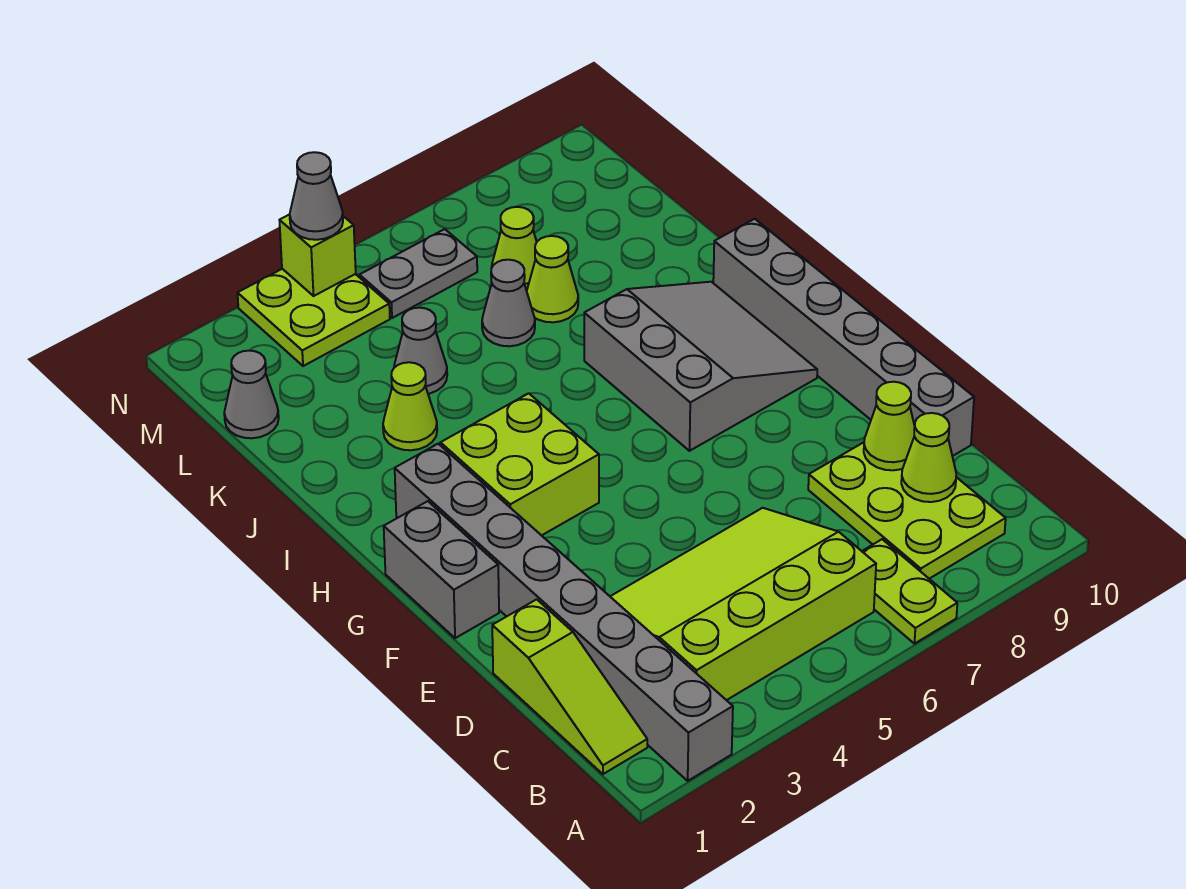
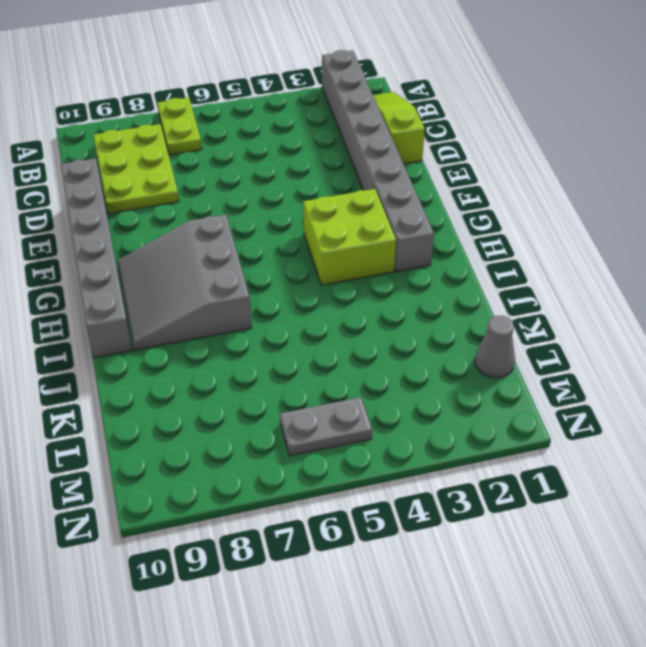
none -> lime 3x4 slope [610,508,876,700]
none -> grey 1x2 brick [384,501,499,638]
none -> lime 1x1 cone [383,362,437,450]

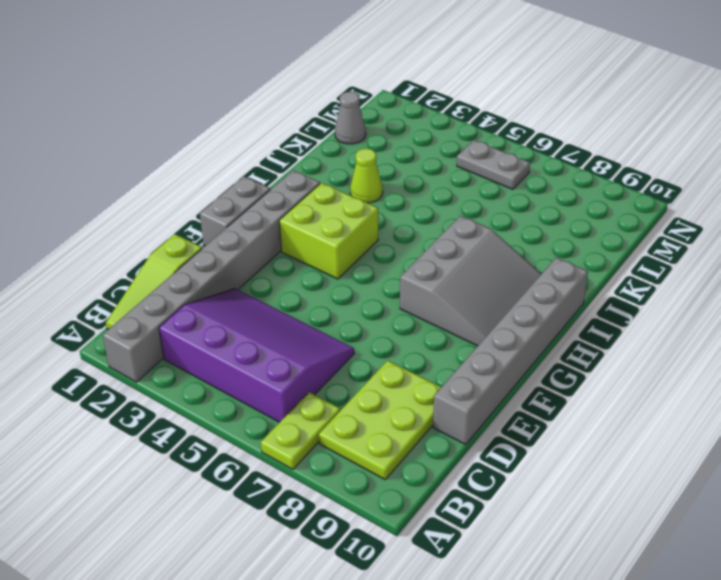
purple 3x4 slope [159,288,354,422] -> lime 3x4 slope [610,508,876,700]
none -> grey 1x1 cone [394,308,447,394]
none -> grey 1x1 cone [482,260,535,346]
none -> lime 1x1 cone [527,236,578,322]

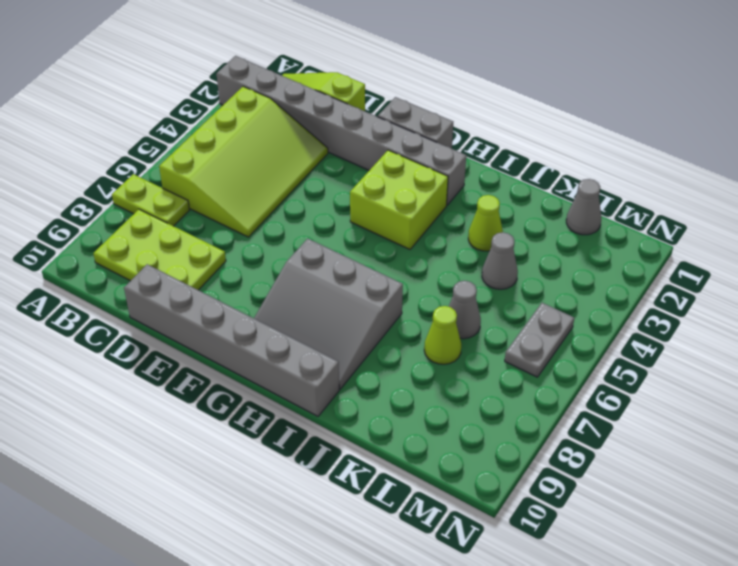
none -> lime 1x1 cone [492,207,537,291]
none -> lime 2x2 plate [238,269,390,366]
none -> lime 1x1 cone [901,413,956,502]

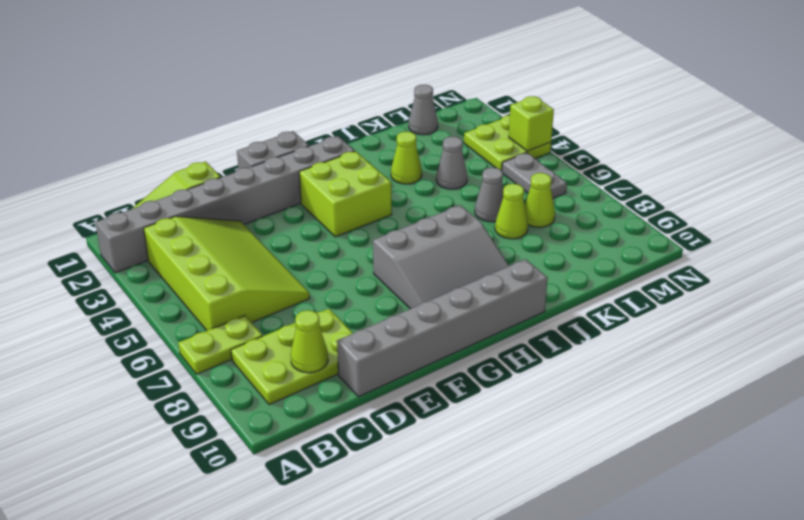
none -> lime 1x1 cone [864,382,915,470]
none -> grey 1x1 cone [290,152,343,240]

